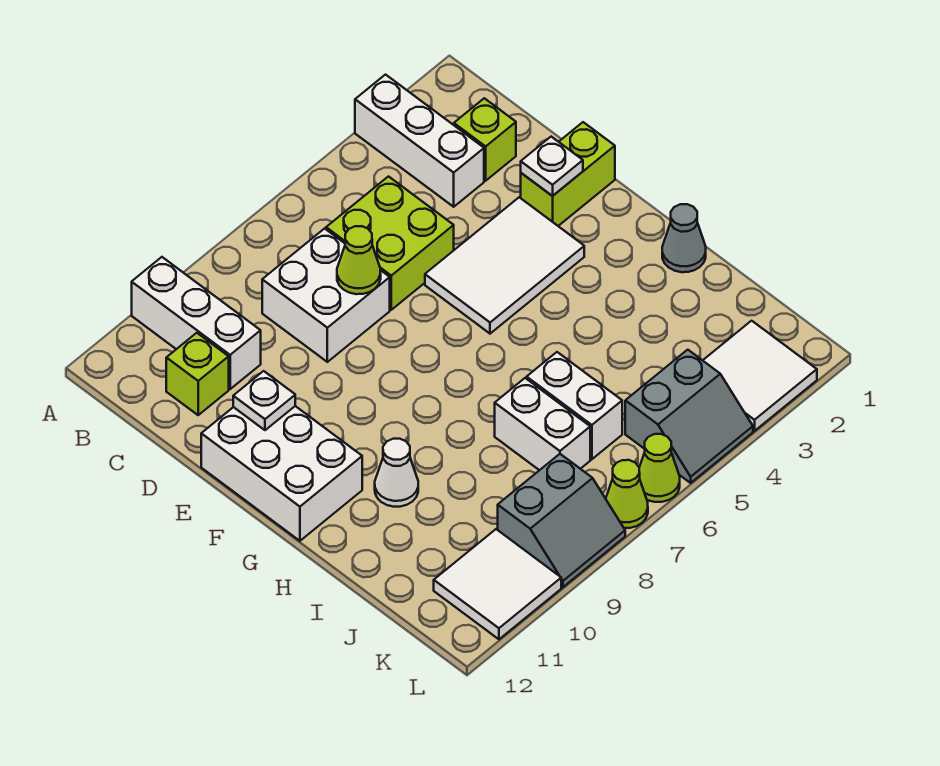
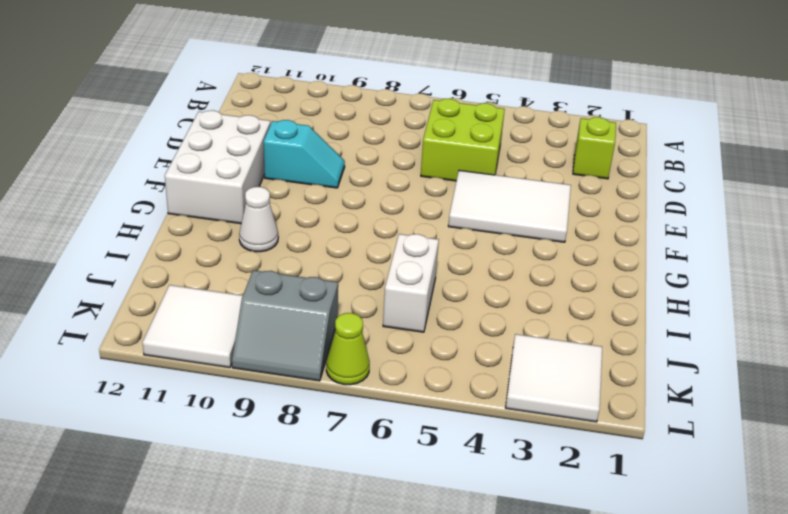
cyan 1x2 slope [264,120,345,188] -> none
none -> white 1x3 brick [355,75,484,207]
none -> white 1x3 brick [132,257,261,389]
none -> white 2x2 brick [262,229,390,362]

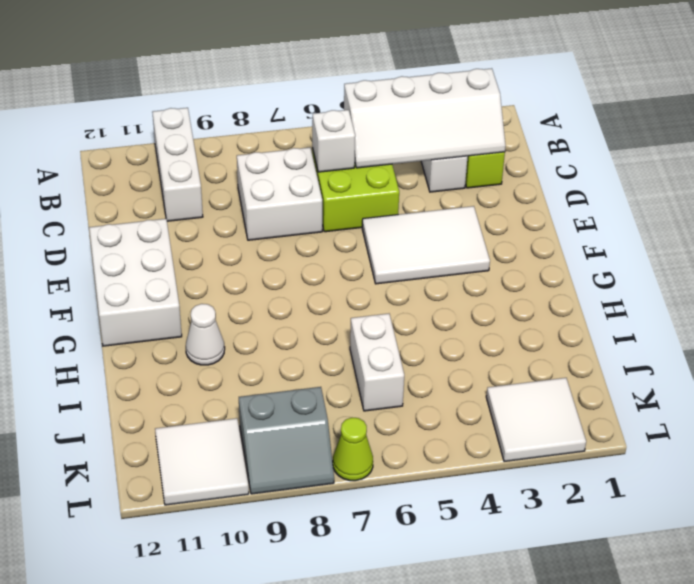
white 2x4 slope [344,68,506,168] -> none
white 1x1 brick [312,110,355,172] -> none
none -> lime 1x1 brick [166,333,229,415]
none -> lime 1x2 brick [521,122,615,226]
none -> grey 1x1 cone [662,204,706,272]

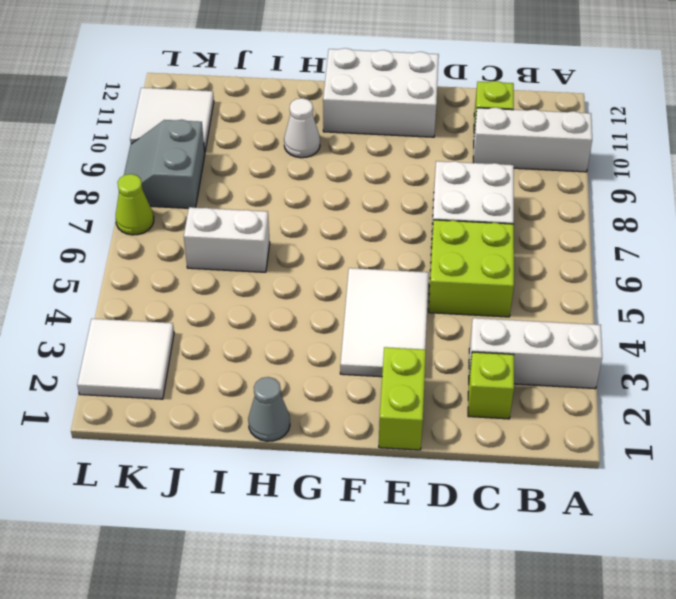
none -> white 1x2 brick [495,378,590,470]
none -> grey 2x2 slope [625,350,753,483]
none -> lime 1x1 cone [639,434,680,502]

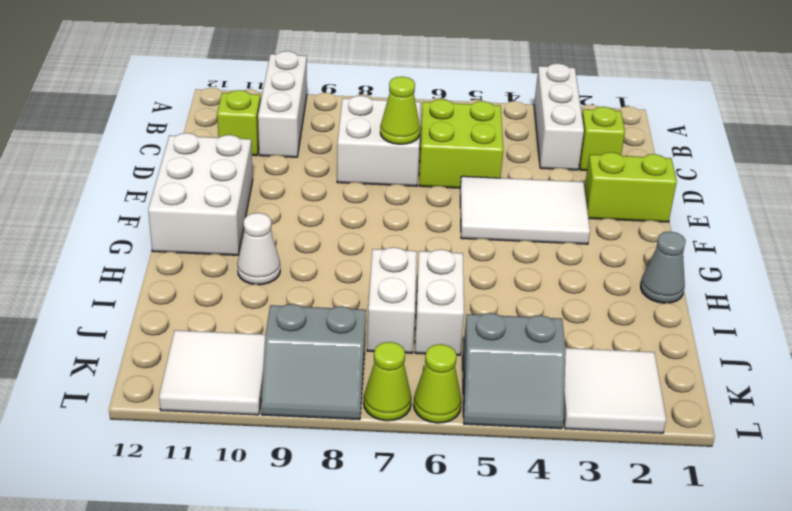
none -> white 1x1 plate [521,137,583,196]
none -> white 1x1 plate [233,371,295,430]

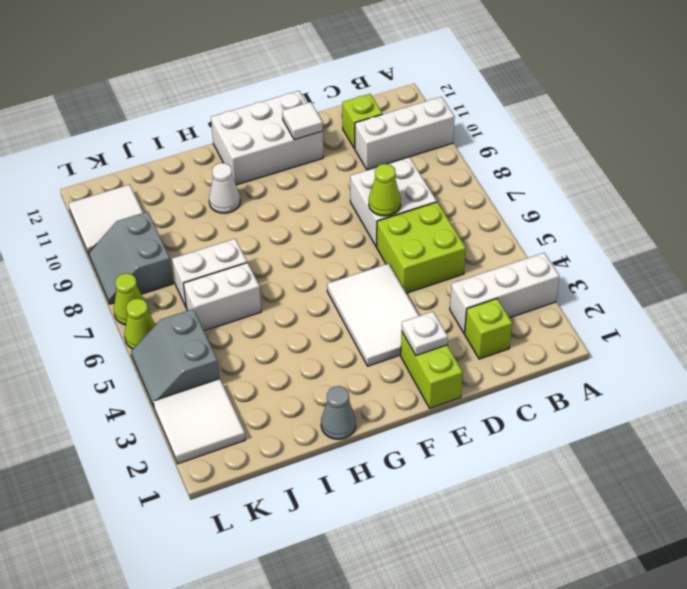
white 1x1 tile [282,102,323,140] -> white 1x1 plate [233,371,295,430]

